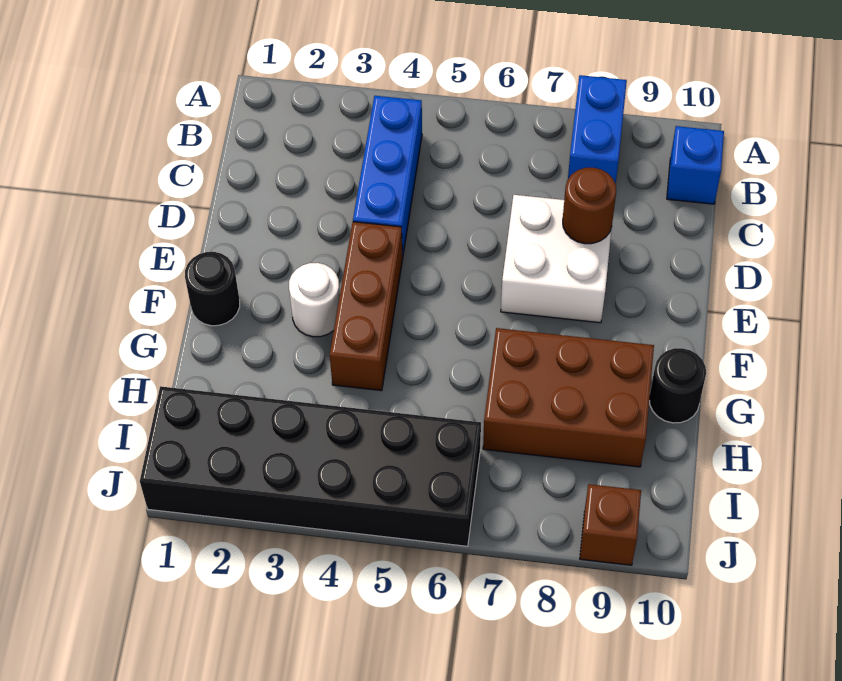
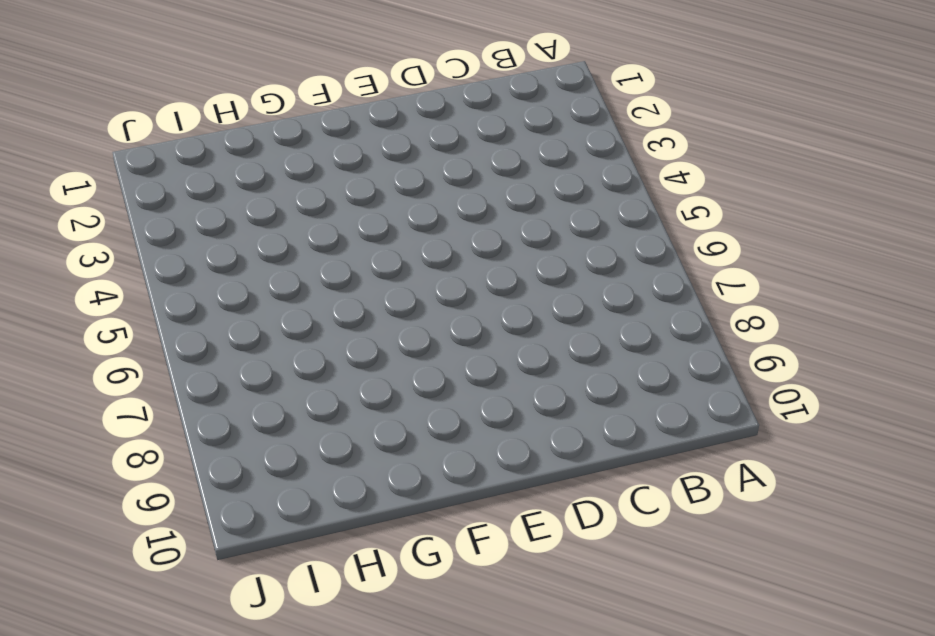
none -> blue 1x2 brick [568,75,627,184]
none -> blue 1x3 brick [353,96,422,256]
none -> blue 1x1 brick [667,126,724,204]

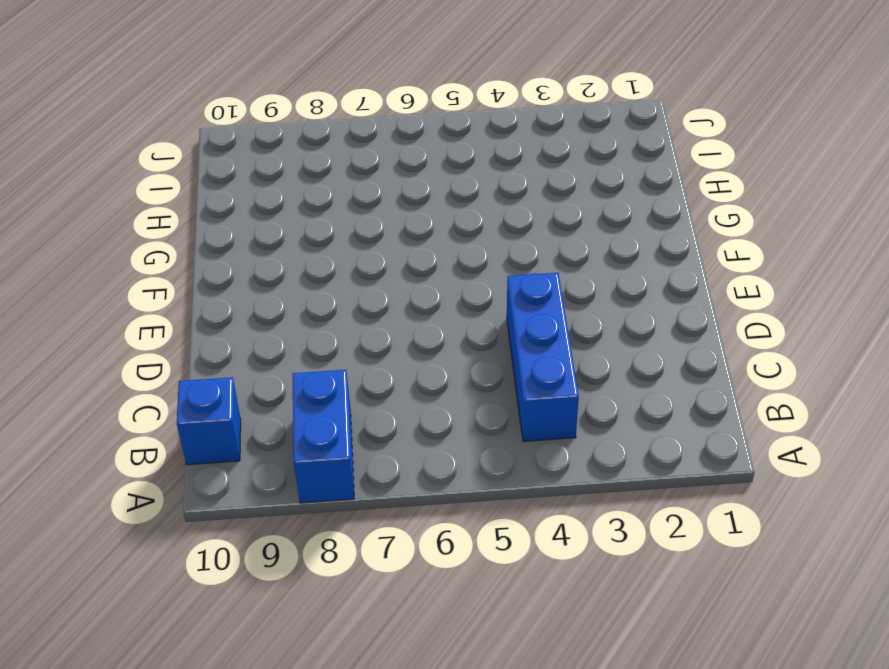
none -> white 2x2 brick [501,195,612,323]
none -> brown 1x3 brick [330,222,403,391]
none -> black 1x1 round brick [185,252,240,326]

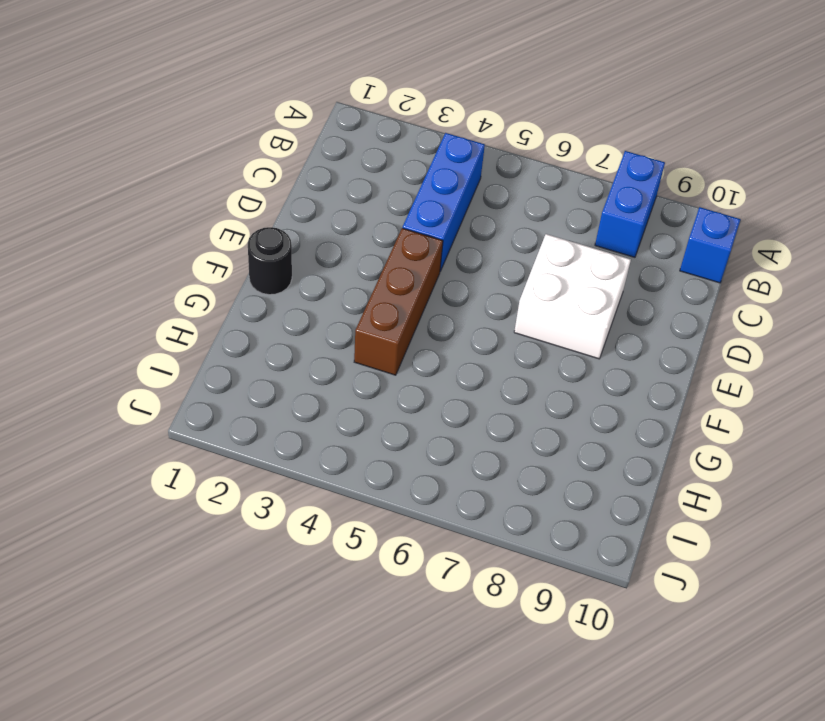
none -> white 1x1 round brick [289,263,340,337]
none -> brown 2x3 brick [483,328,654,467]
none -> black 1x1 round brick [649,348,706,423]

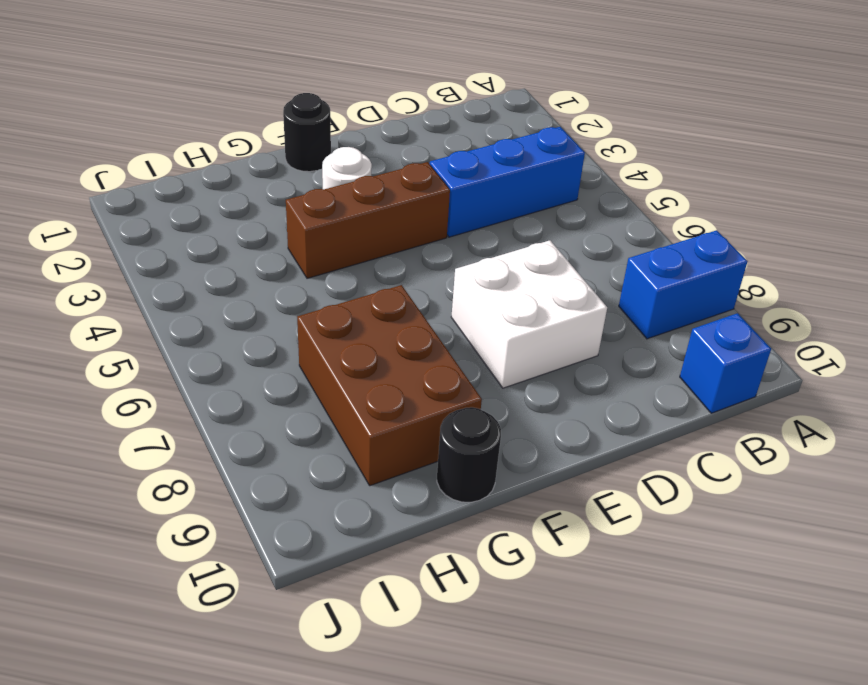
none -> black 2x6 brick [140,386,481,546]
none -> brown 1x1 brick [580,484,641,565]
none -> brown 1x1 round brick [563,168,616,244]

